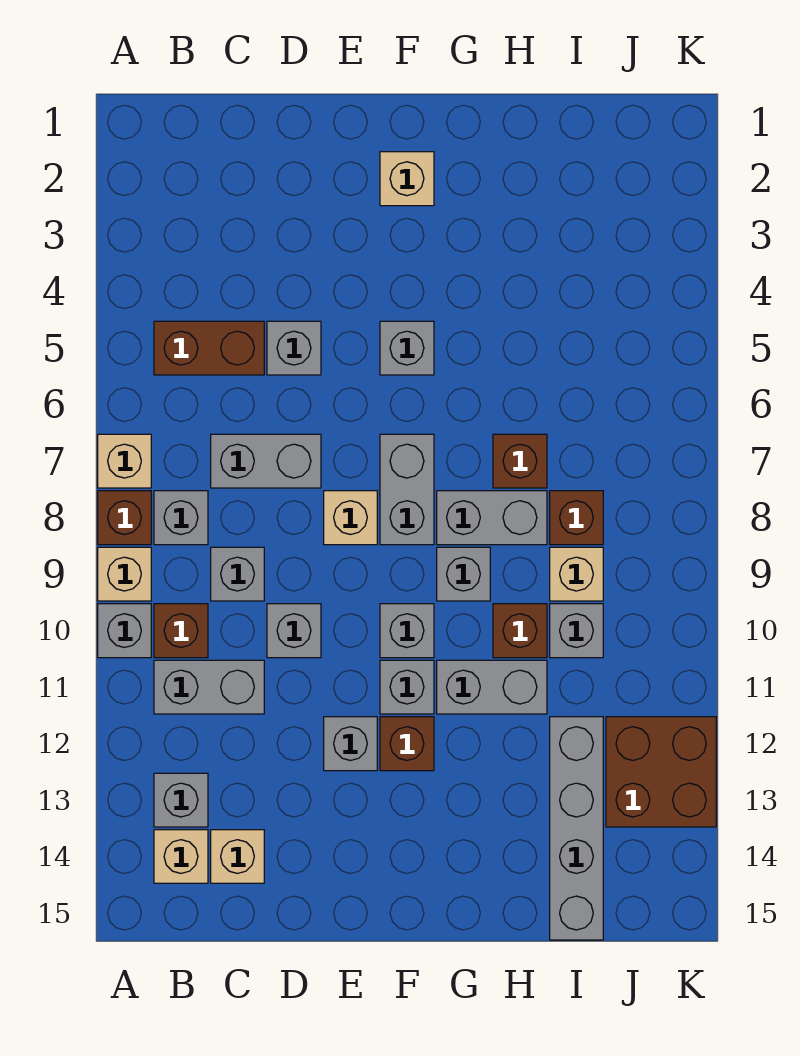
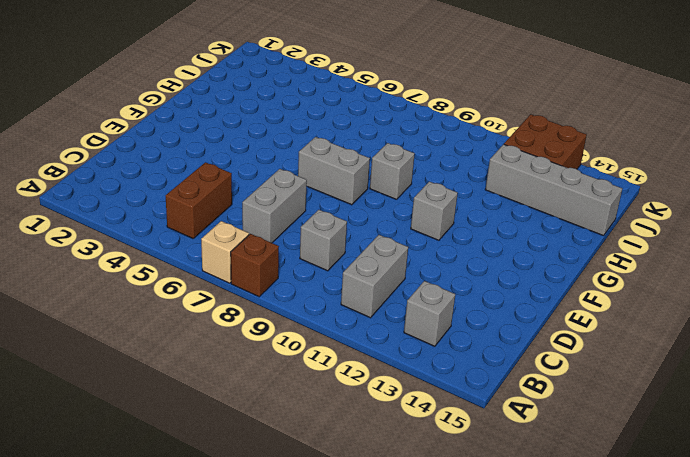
none -> tan 1x1 brick [98,547,151,601]
none -> grey 1x1 brick [98,604,151,658]
none -> grey 1x1 brick [154,491,208,545]
none -> brown 1x1 brick [154,604,208,658]

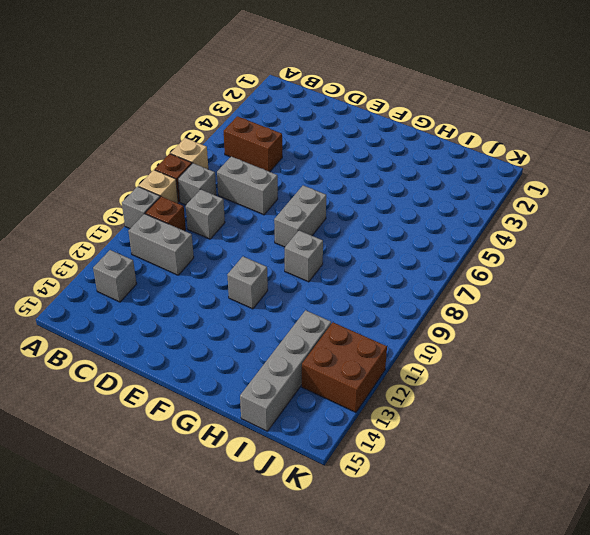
none -> tan 1x1 brick [154,830,208,883]
none -> tan 1x1 brick [211,830,264,883]
none -> grey 1x1 brick [267,321,321,375]
none -> grey 1x1 brick [267,604,321,658]

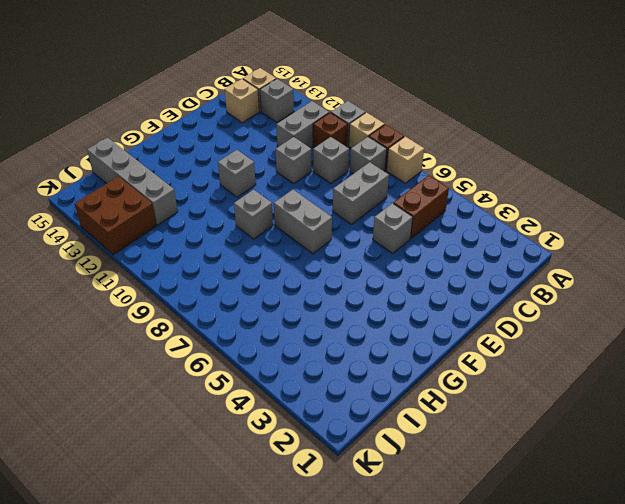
none -> tan 1x1 brick [324,491,377,545]
none -> grey 1x1 brick [324,717,377,771]
none -> tan 1x1 brick [380,152,434,206]
none -> grey 1x1 brick [380,321,434,375]

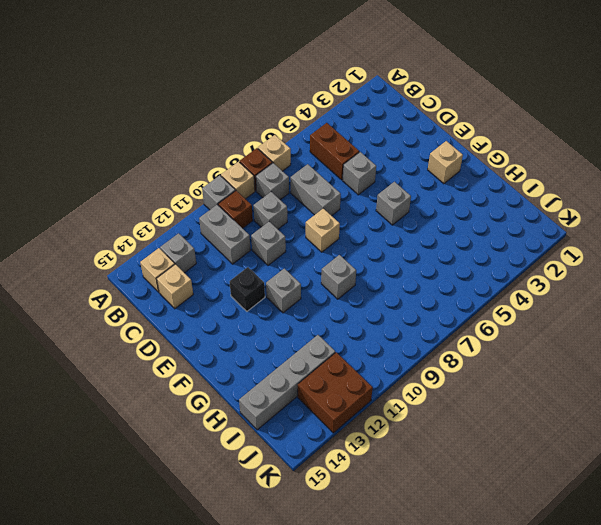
black 1x1 brick [230,267,265,311] -> grey 1x1 brick [324,717,377,771]
none -> grey 1x2 brick [380,434,434,545]
none -> grey 1x1 brick [380,604,434,658]
none -> brown 1x1 brick [380,717,434,771]
none -> grey 1x2 brick [437,491,547,545]

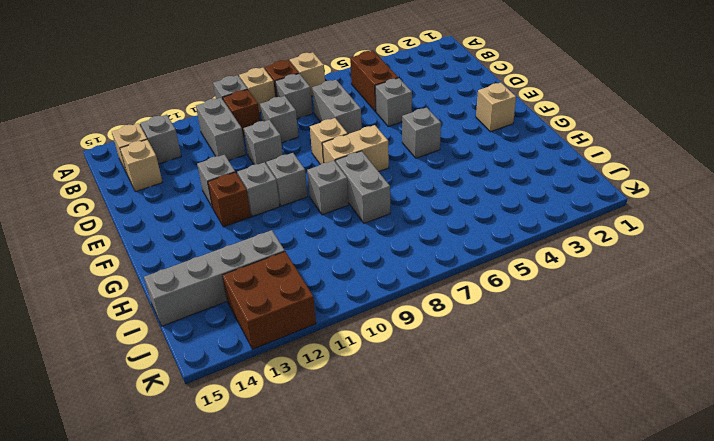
tan 1x2 brick [322,125,389,172] -> grey 1x2 brick [380,434,434,545]
none -> grey 1x2 brick [437,660,547,714]
none -> brown 1x1 brick [493,434,547,488]
none -> brown 1x1 brick [493,604,547,658]
none -> brown 1x1 brick [550,491,603,545]

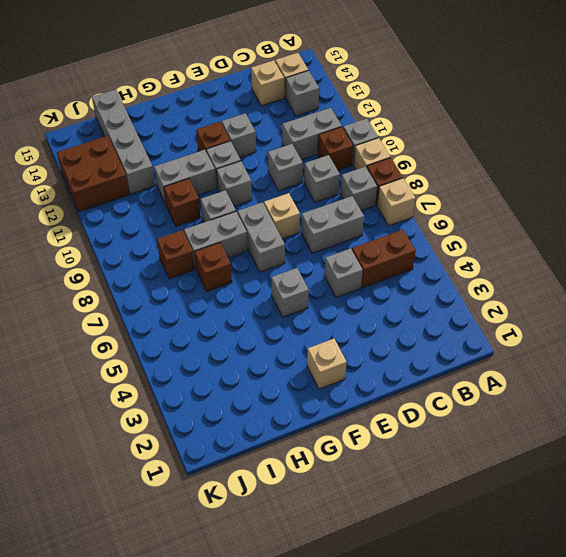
none -> tan 1x1 brick [550,547,603,601]
none -> grey 1x1 brick [550,604,603,658]

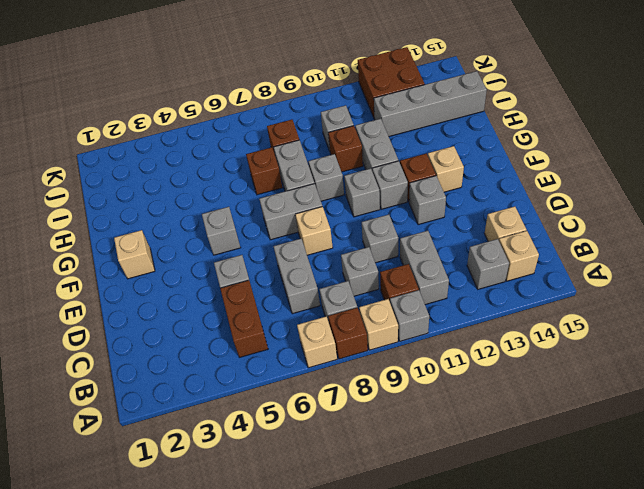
tan 1x1 brick [428,146,464,192] -> tan 1x1 brick moved to [550,547,603,601]

